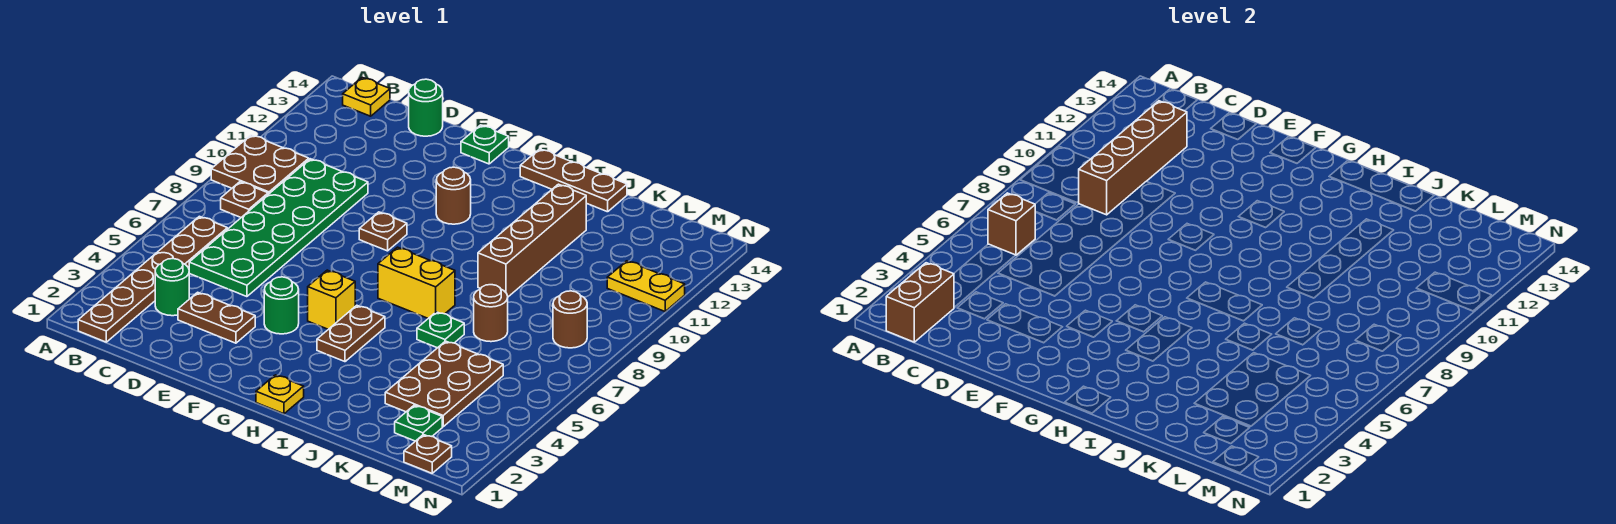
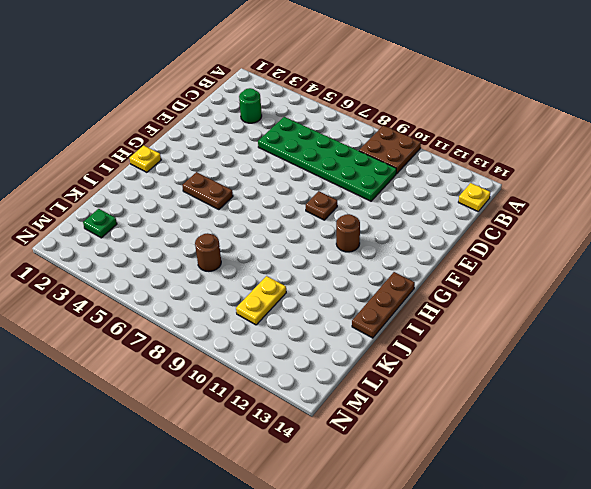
yellow 1x2 plate [236,276,286,325] -> yellow 1x2 plate moved to [607,261,685,311]
none -> brown 1x6 plate [78,216,227,342]
none -> brown 1x1 plate [221,182,268,217]
none -> brown 1x2 plate [178,292,255,343]

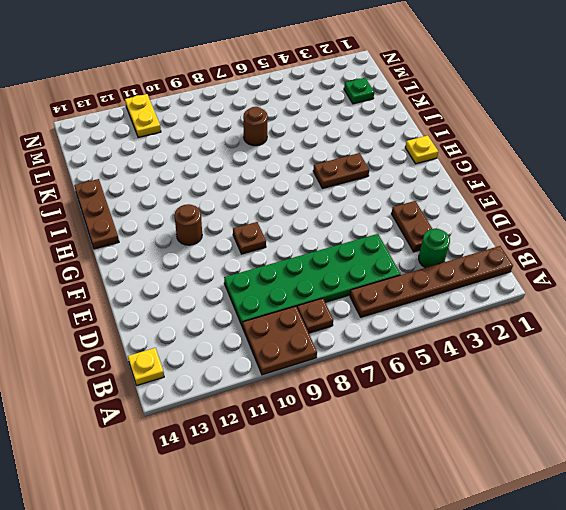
none -> green 1x1 round brick [409,79,443,136]
none -> green 1x1 round brick [264,277,299,334]
none -> green 1x1 plate [461,125,509,164]

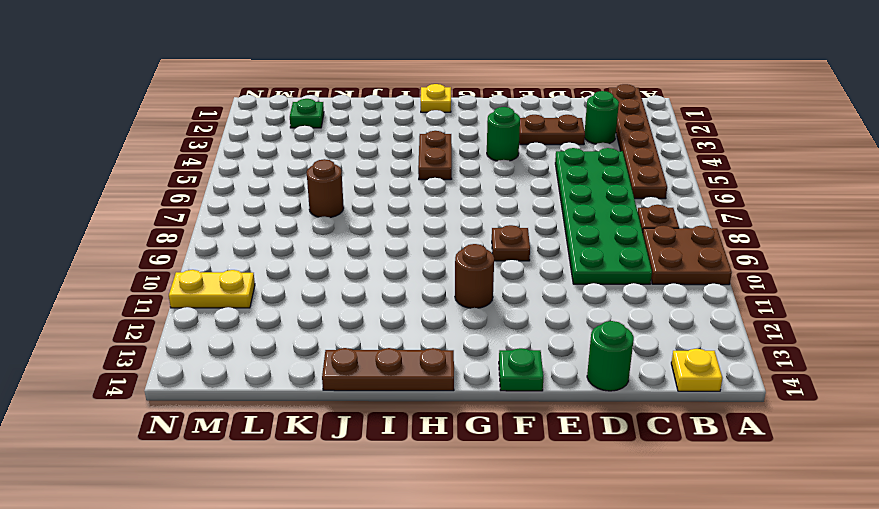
none -> yellow 1x1 brick [308,270,355,329]
none -> yellow 1x2 brick [378,247,455,318]
none -> green 1x1 plate [417,312,464,348]

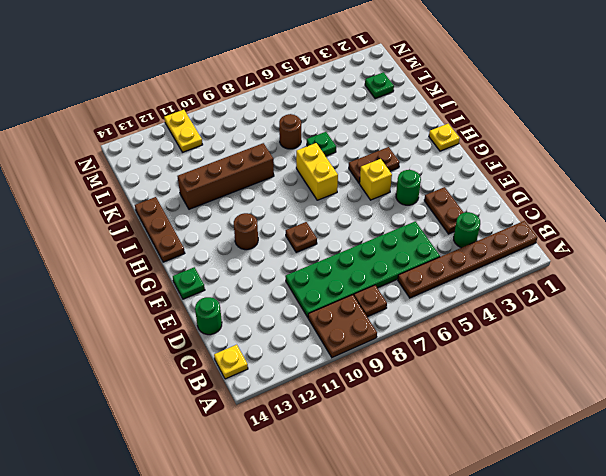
none -> brown 2x3 plate [385,341,503,427]
none -> brown 1x1 plate [404,435,452,473]
none -> brown 1x1 round brick [553,291,587,348]

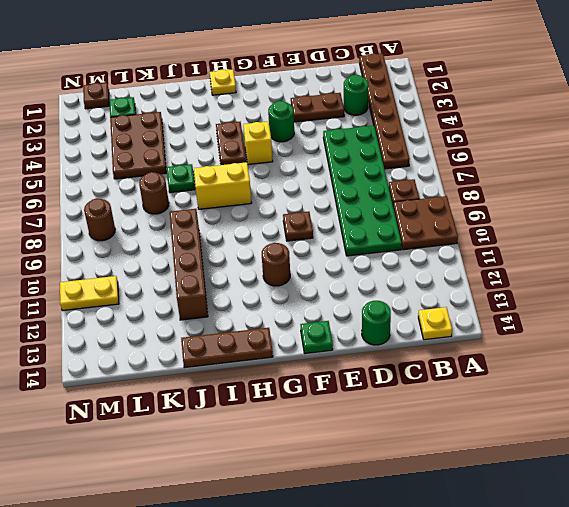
none -> brown 1x2 brick [886,263,954,342]
none -> brown 1x1 brick [988,193,1035,255]
none -> brown 1x4 brick [1078,101,1187,215]

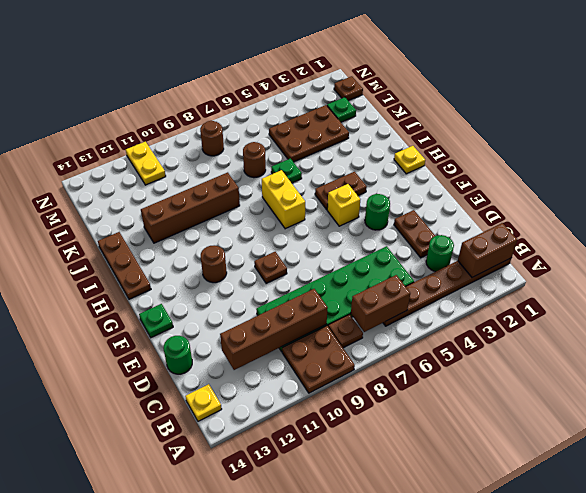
brown 1x2 brick [351,275,410,332] -> brown 1x1 brick [988,193,1035,255]

